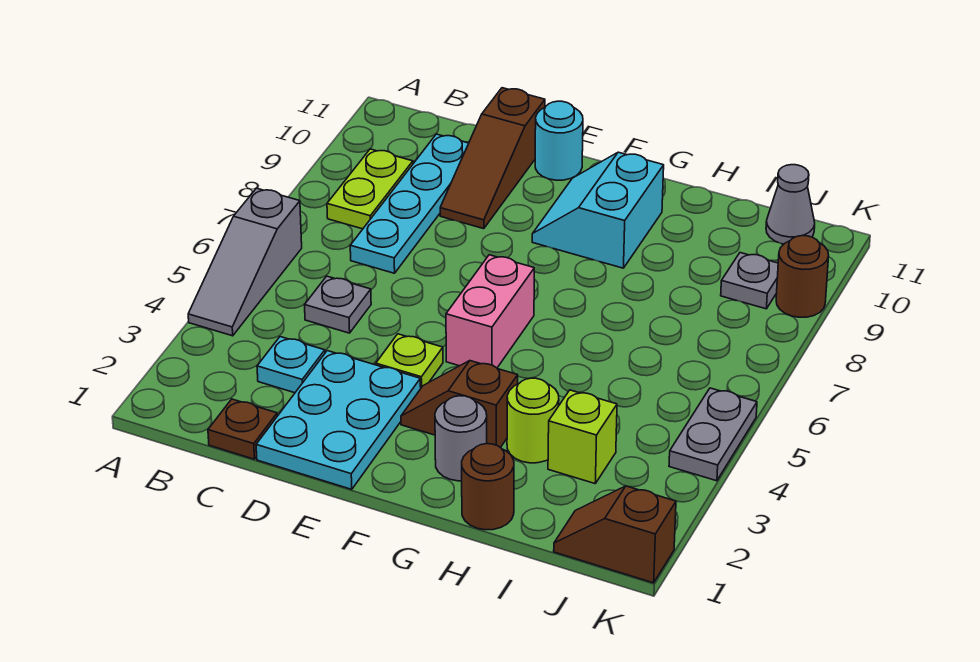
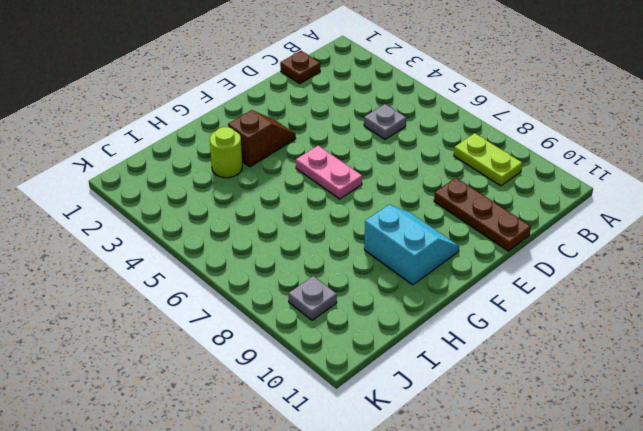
brown 1x3 plate [434,178,531,251] -> brown 1x3 slope [440,88,545,229]
pink 1x2 plate [296,145,362,199] -> pink 1x2 brick [446,255,534,368]
none -> grey 1x3 slope [188,188,302,336]
none -> cyan 1x1 plate [257,337,325,393]
none -> cyan 1x4 plate [350,134,469,273]

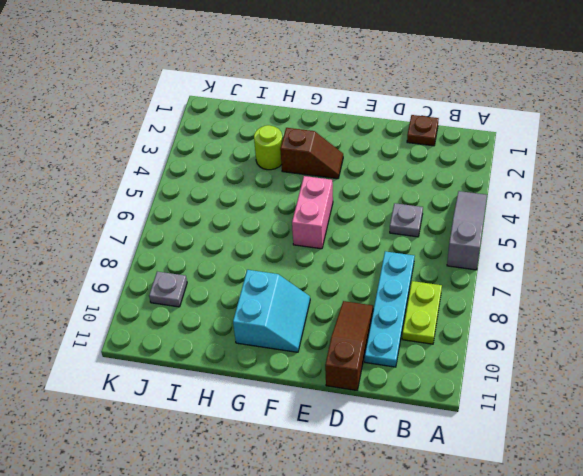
none -> cyan 1x1 plate [257,337,325,393]
none -> cyan 2x3 plate [256,351,421,489]
none -> lime 1x1 plate [376,334,443,388]

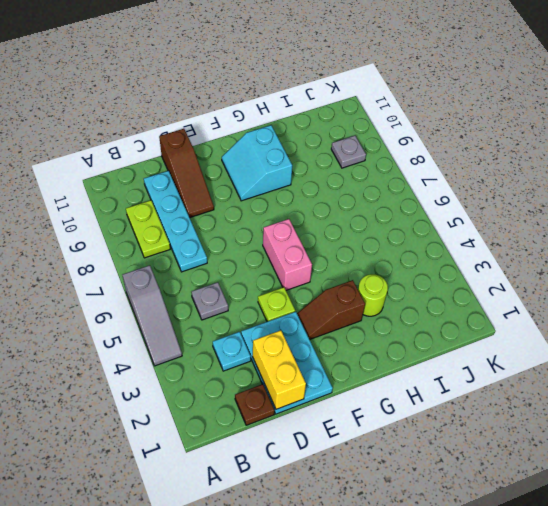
yellow 1x2 brick [253,330,306,409] -> none
none -> cyan 1x1 round brick [535,101,583,180]
none -> grey 1x1 round brick [435,396,487,481]
none -> brown 1x1 round brick [462,444,514,530]

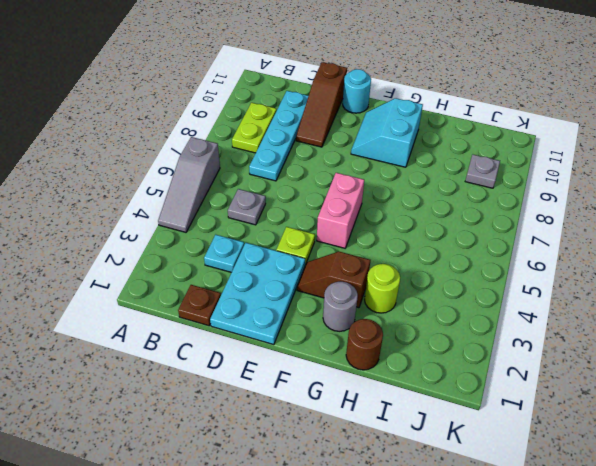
none -> lime 1x1 brick [548,390,617,483]
none -> brown 1x2 slope [554,486,676,583]
none -> grey 1x1 cone [766,165,815,244]

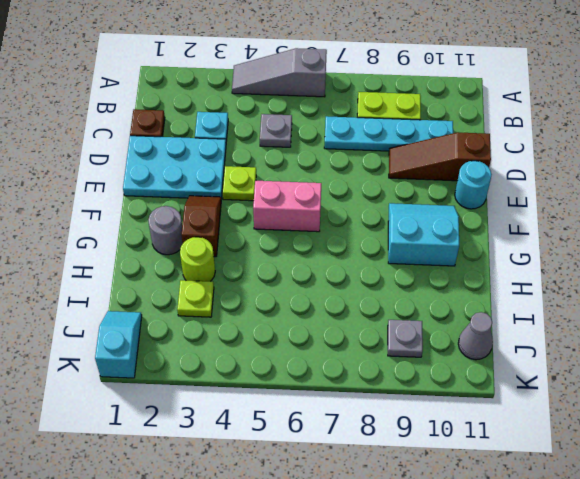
lime 1x1 plate [177,280,214,317] -> lime 1x1 brick [548,390,617,483]
cyan 1x2 slope [95,311,142,378] -> brown 1x2 slope [554,486,676,583]
none -> brown 1x1 round brick [462,444,514,530]
none -> grey 1x2 plate [669,388,757,481]
none -> brown 1x1 round brick [776,236,829,317]

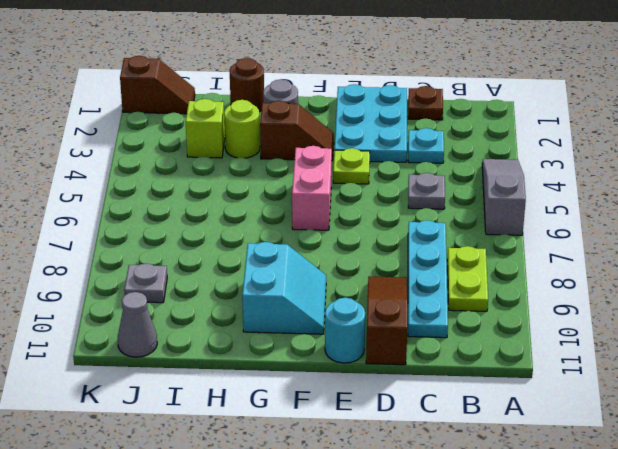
none -> grey 1x2 plate [669,388,757,481]
none -> brown 1x1 round brick [776,236,829,317]

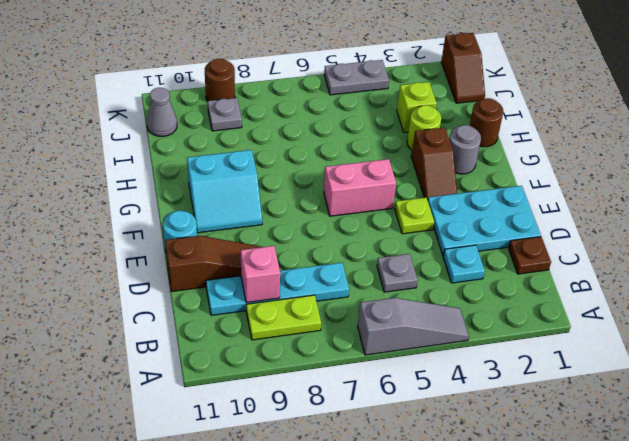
pink 1x1 brick [241,246,280,303] -> none

